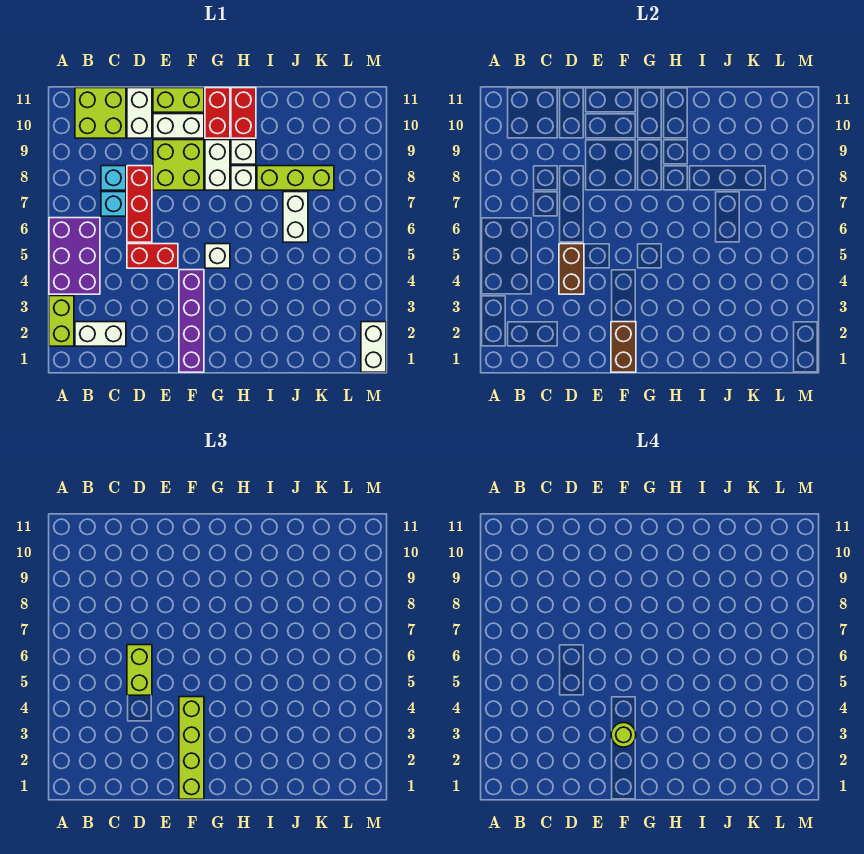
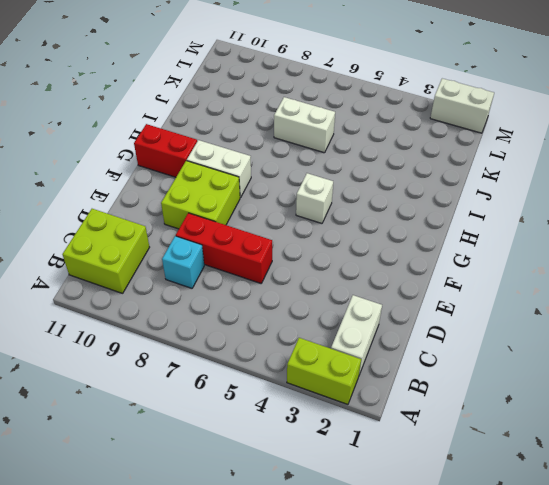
none -> purple 2x3 brick [49,218,100,294]
none -> cyan 1x1 brick [101,192,126,216]
none -> red 1x2 brick [127,244,178,268]

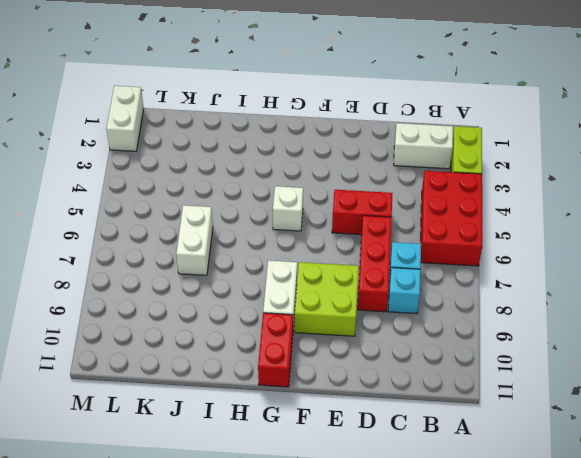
red 2x3 brick [421,171,482,266] -> purple 2x3 brick [49,218,100,294]
none -> lime 2x2 brick [75,88,126,138]
none -> white 1x2 brick [127,88,152,138]
none -> white 1x2 brick [153,114,204,138]

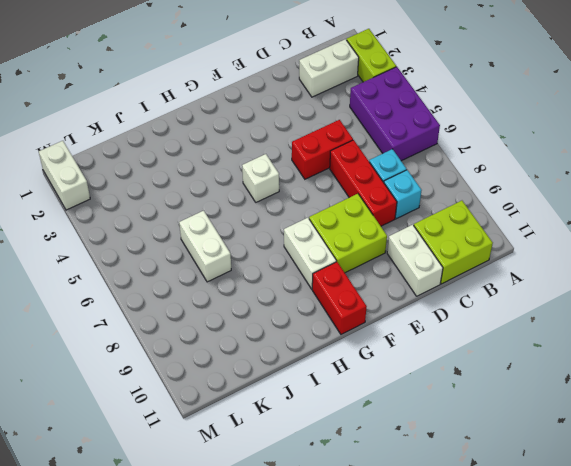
none -> white 1x2 brick [153,114,204,138]
none -> lime 1x2 brick [153,88,204,112]
none -> purple 1x4 brick [179,270,204,372]

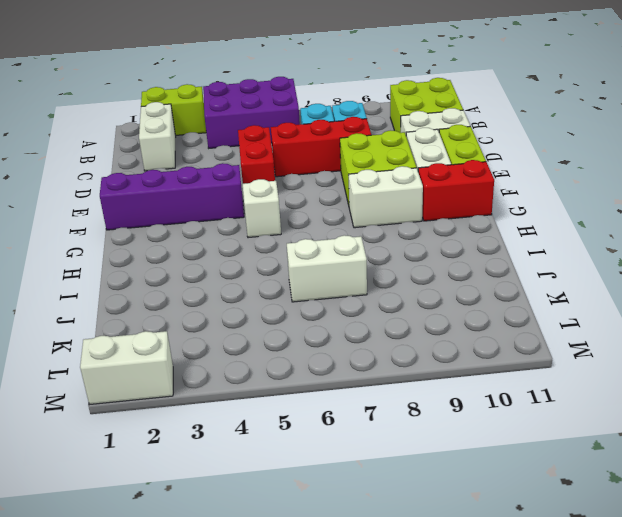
none -> white 1x1 brick [231,166,256,190]
none -> white 1x1 brick [231,140,256,164]
none -> red 1x2 brick [231,88,256,138]

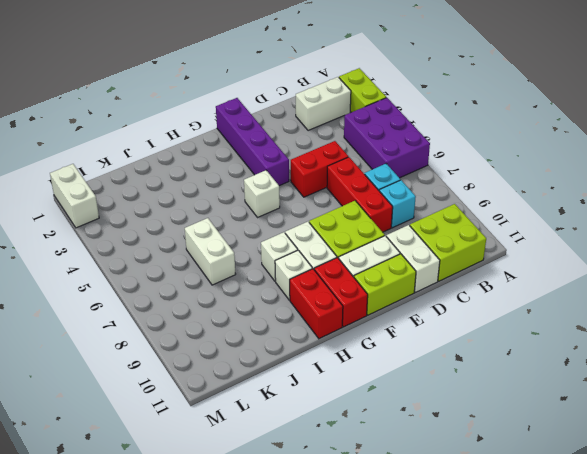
none -> lime 1x3 brick [257,166,334,190]
none -> brown 1x2 brick [559,244,584,294]
none -> brown 1x2 brick [611,322,636,372]

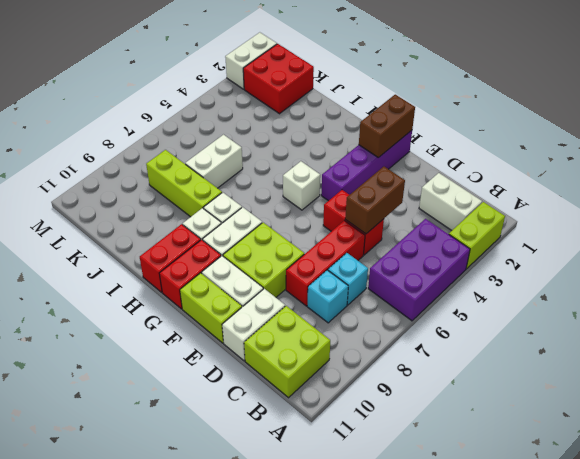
red 2x2 brick [243,44,314,114] -> none
none -> lime 1x2 brick [127,645,152,695]
none -> lime 1x4 brick [179,697,204,799]
none -> lime 1x1 round brick [611,723,636,747]

